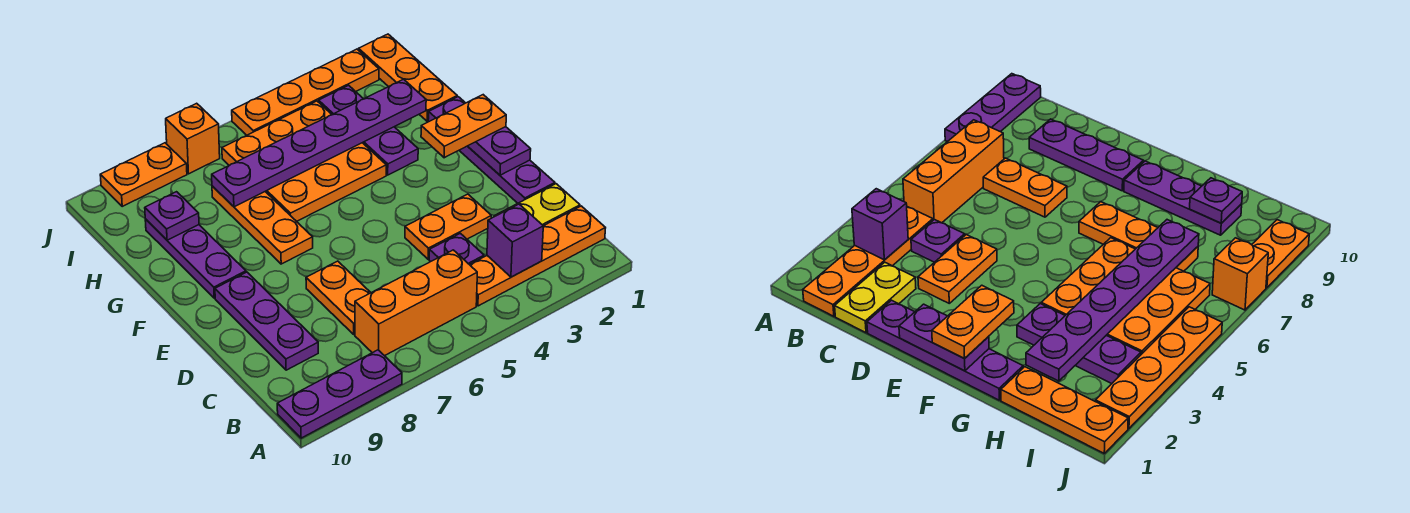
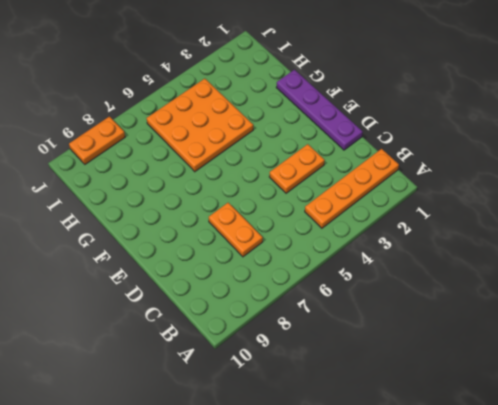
none -> purple 1x3 plate [277,350,402,438]
none -> orange 1x3 brick [355,250,477,356]
none -> yellow 1x2 plate [494,184,580,226]

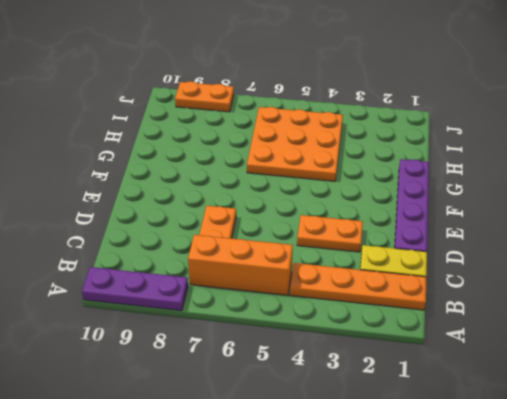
none -> purple 1x1 plate [429,233,484,265]
none -> purple 1x3 plate [215,272,318,370]
none -> orange 1x3 plate [212,186,313,264]

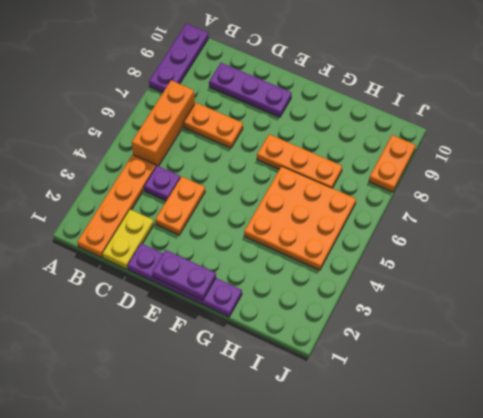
none -> purple 1x3 plate [145,219,246,298]
none -> purple 1x3 plate [319,85,418,175]
none -> orange 1x3 plate [359,34,457,121]

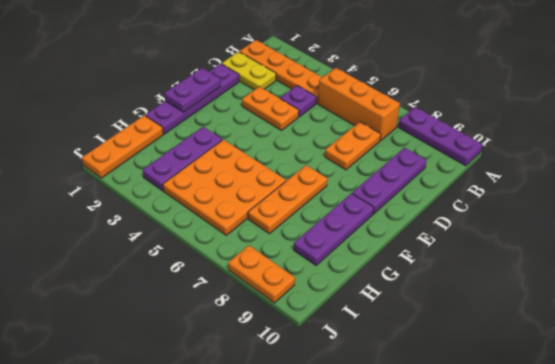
none -> orange 1x4 plate [232,49,379,135]
none -> orange 1x1 brick [166,103,220,174]
none -> purple 1x1 brick [487,204,543,277]

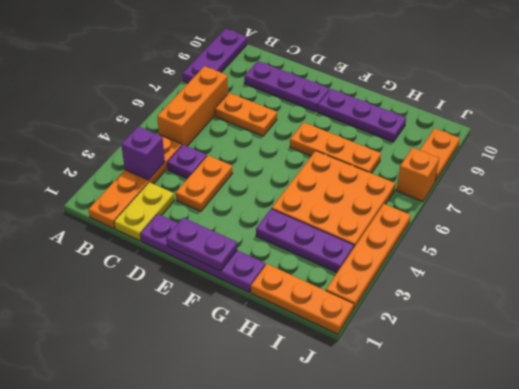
none -> purple 1x6 plate [212,79,426,207]
none -> purple 1x1 plate [145,192,199,240]
none -> orange 1x2 plate [421,95,506,158]

